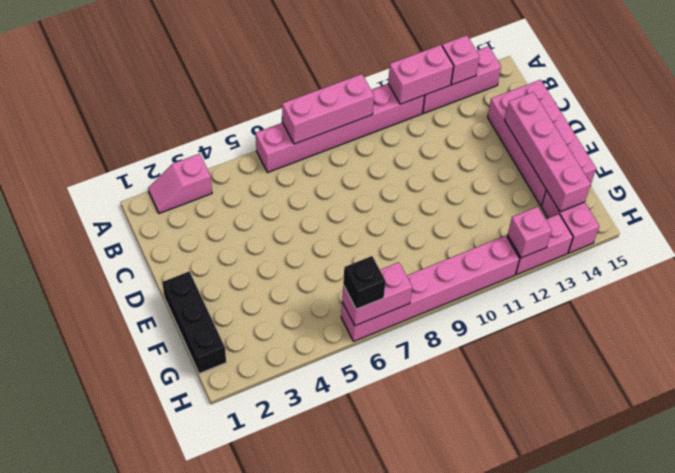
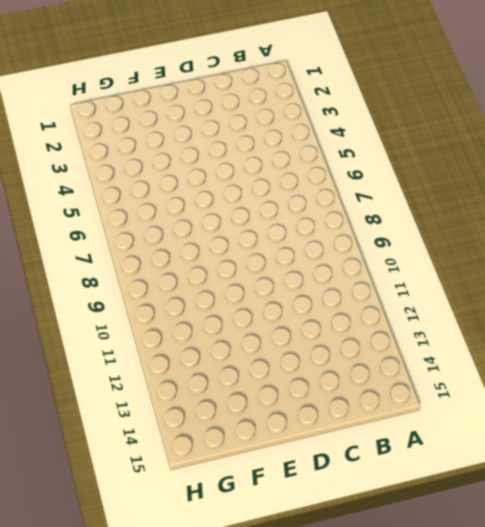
none -> pink 1x2 slope [148,154,212,214]
none -> pink 1x6 brick [256,84,425,173]
none -> pink 1x3 brick [423,46,501,113]

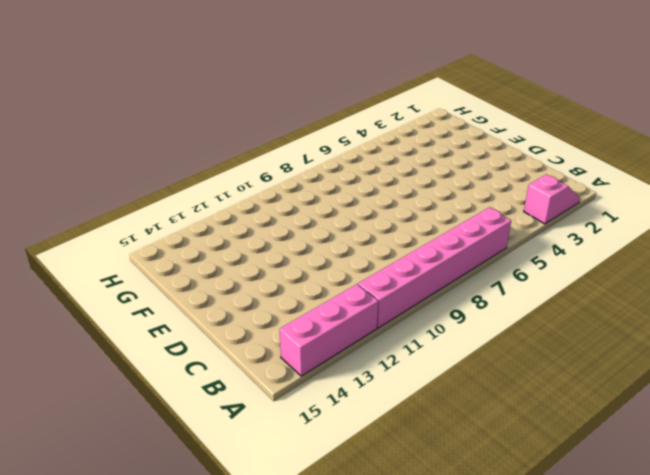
none -> pink 2x4 brick [487,80,596,206]
none -> black 1x3 brick [162,272,226,374]
none -> pink 1x2 brick [541,190,599,253]

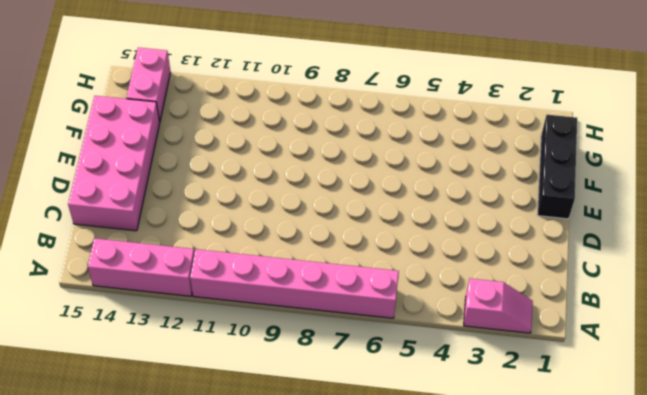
none -> pink 1x6 brick [341,236,520,342]
none -> pink 1x2 brick [507,214,573,275]
none -> pink 1x3 brick [282,74,374,144]

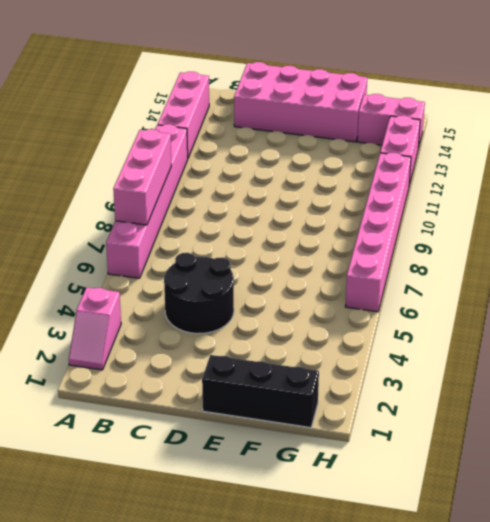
black 2x2 round brick [164,253,234,334] -> none
none -> pink 1x2 brick [388,45,454,104]
none -> pink 1x1 brick [442,35,480,85]
none -> pink 1x4 brick [505,92,591,212]

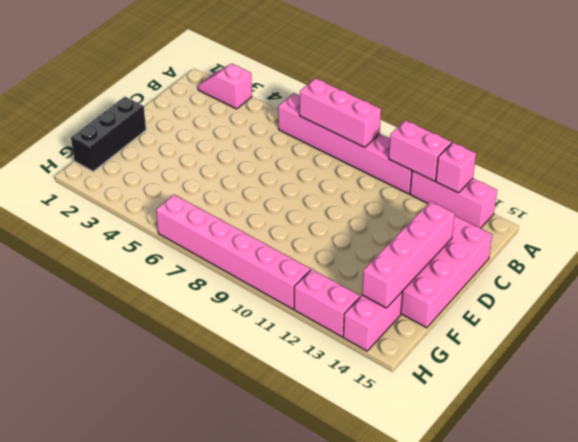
none -> pink 1x2 brick [342,262,412,326]
none -> pink 1x1 brick [507,207,552,258]
none -> black 1x1 brick [343,256,386,309]

